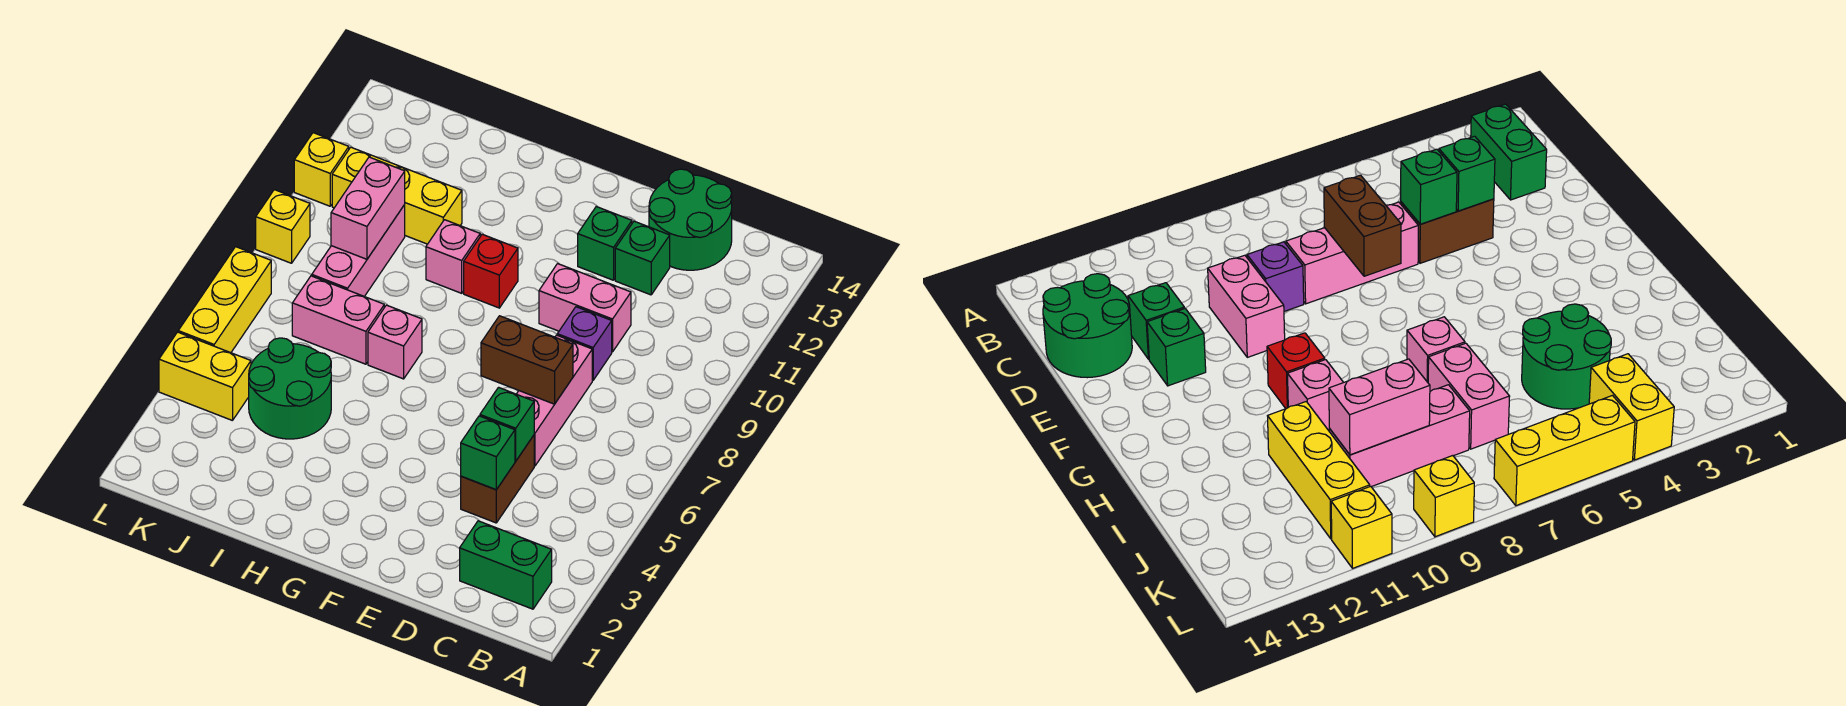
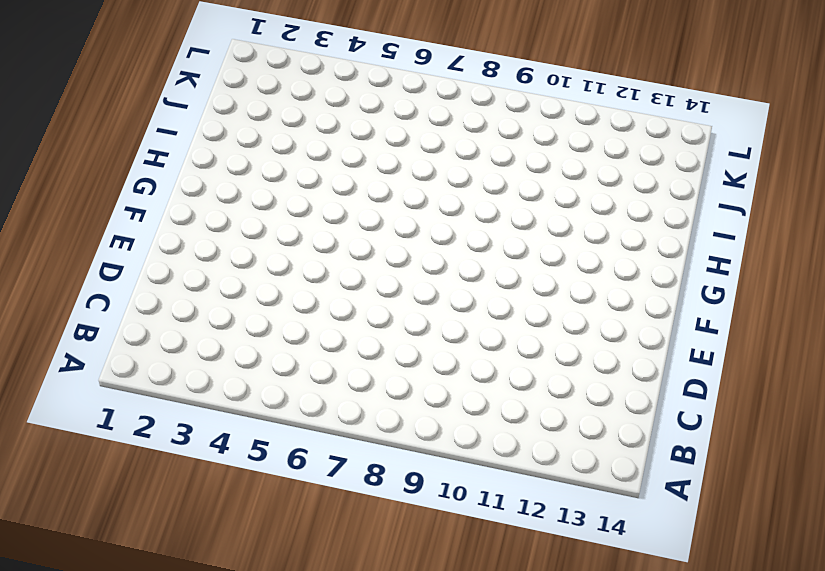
none -> green 1x2 brick [460,521,552,609]
none -> green 2x2 round brick [649,169,732,270]
none -> brown 1x2 brick [461,435,534,523]

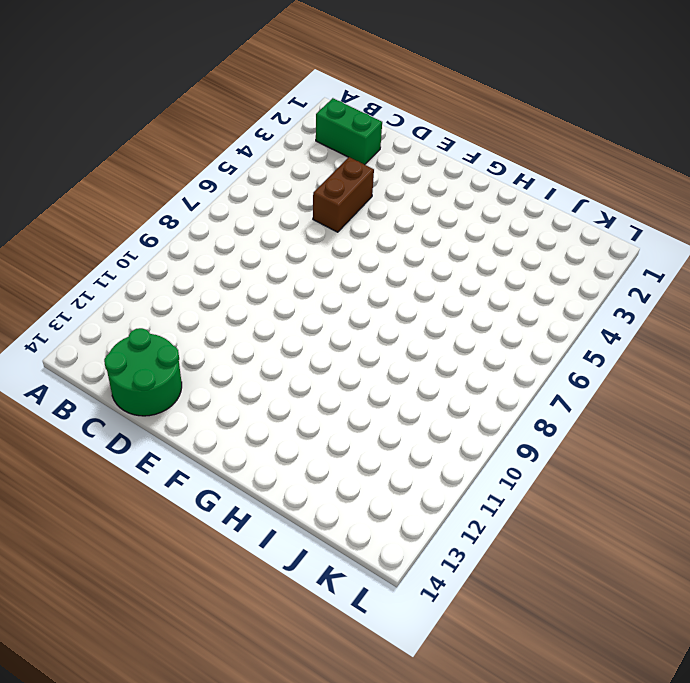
none -> pink 1x3 brick [517,335,592,466]
none -> purple 1x1 brick [557,307,612,380]
none -> pink 1x2 brick [539,264,631,352]

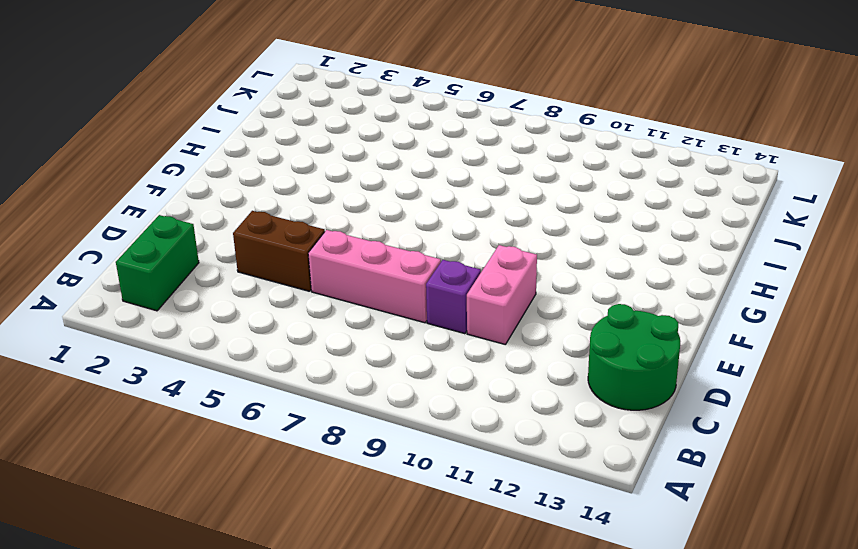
none -> green 1x1 brick [615,221,670,295]
none -> green 1x1 brick [578,207,632,280]
none -> red 1x1 brick [464,234,518,308]

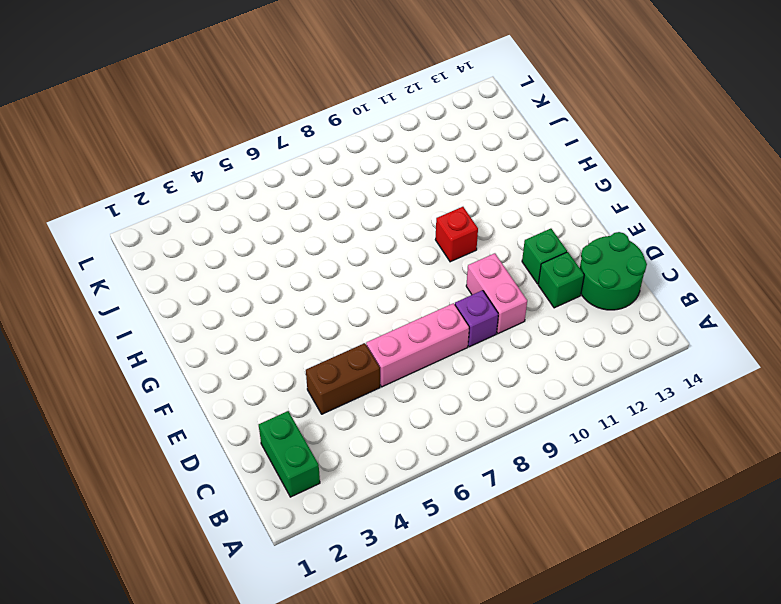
none -> pink 1x1 brick [368,305,422,379]
none -> pink 1x1 brick [426,220,480,293]
none -> green 2x2 round brick [249,338,331,439]

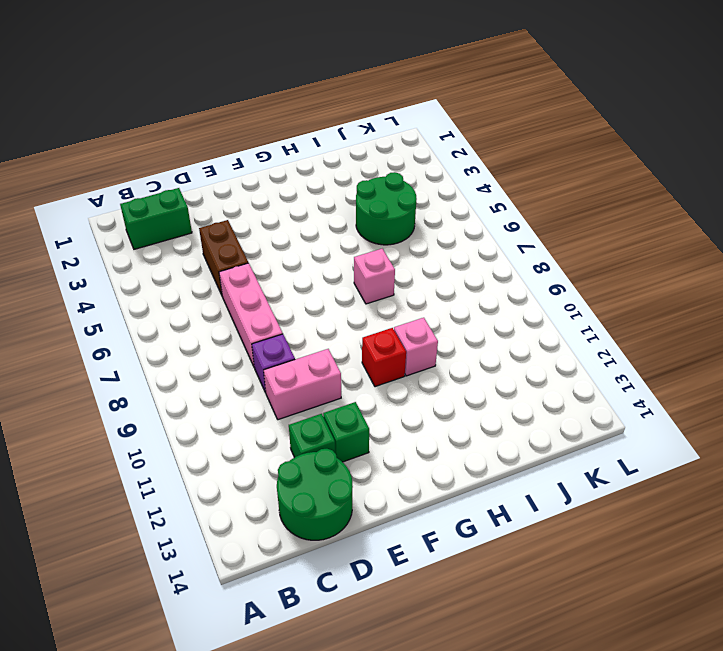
none -> pink 1x2 brick [292,276,384,364]
none -> yellow 1x3 brick [332,147,462,244]
none -> pink 1x3 brick [312,205,405,296]

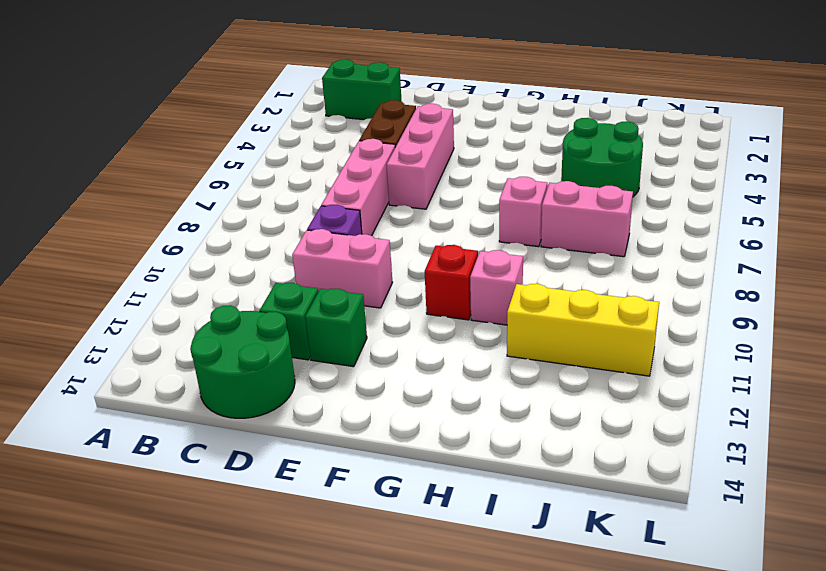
pink 1x3 brick [387,104,454,209] -> pink 1x3 brick moved to [312,205,405,296]
none -> yellow 1x2 brick [159,332,251,421]
none -> yellow 1x3 brick [178,247,271,353]
none -> yellow 1x1 brick [256,190,310,263]

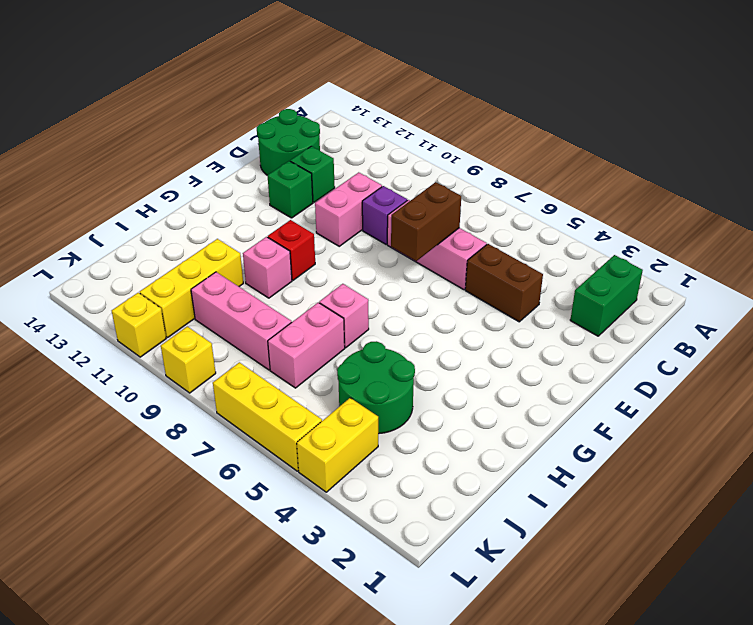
none -> green 1x1 brick [461,416,515,490]
none -> green 1x1 brick [480,387,534,461]
none -> pink 1x2 brick [331,157,405,259]

